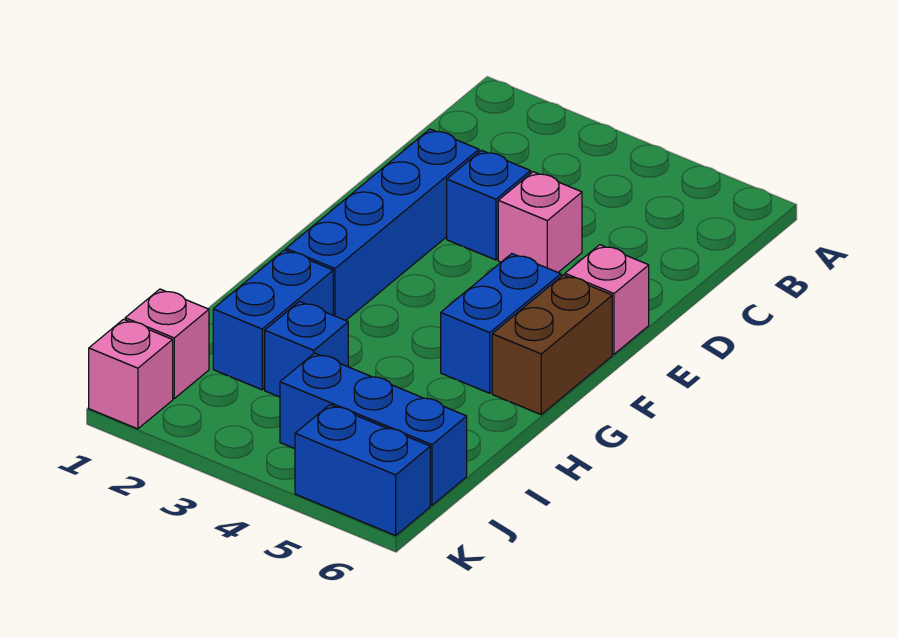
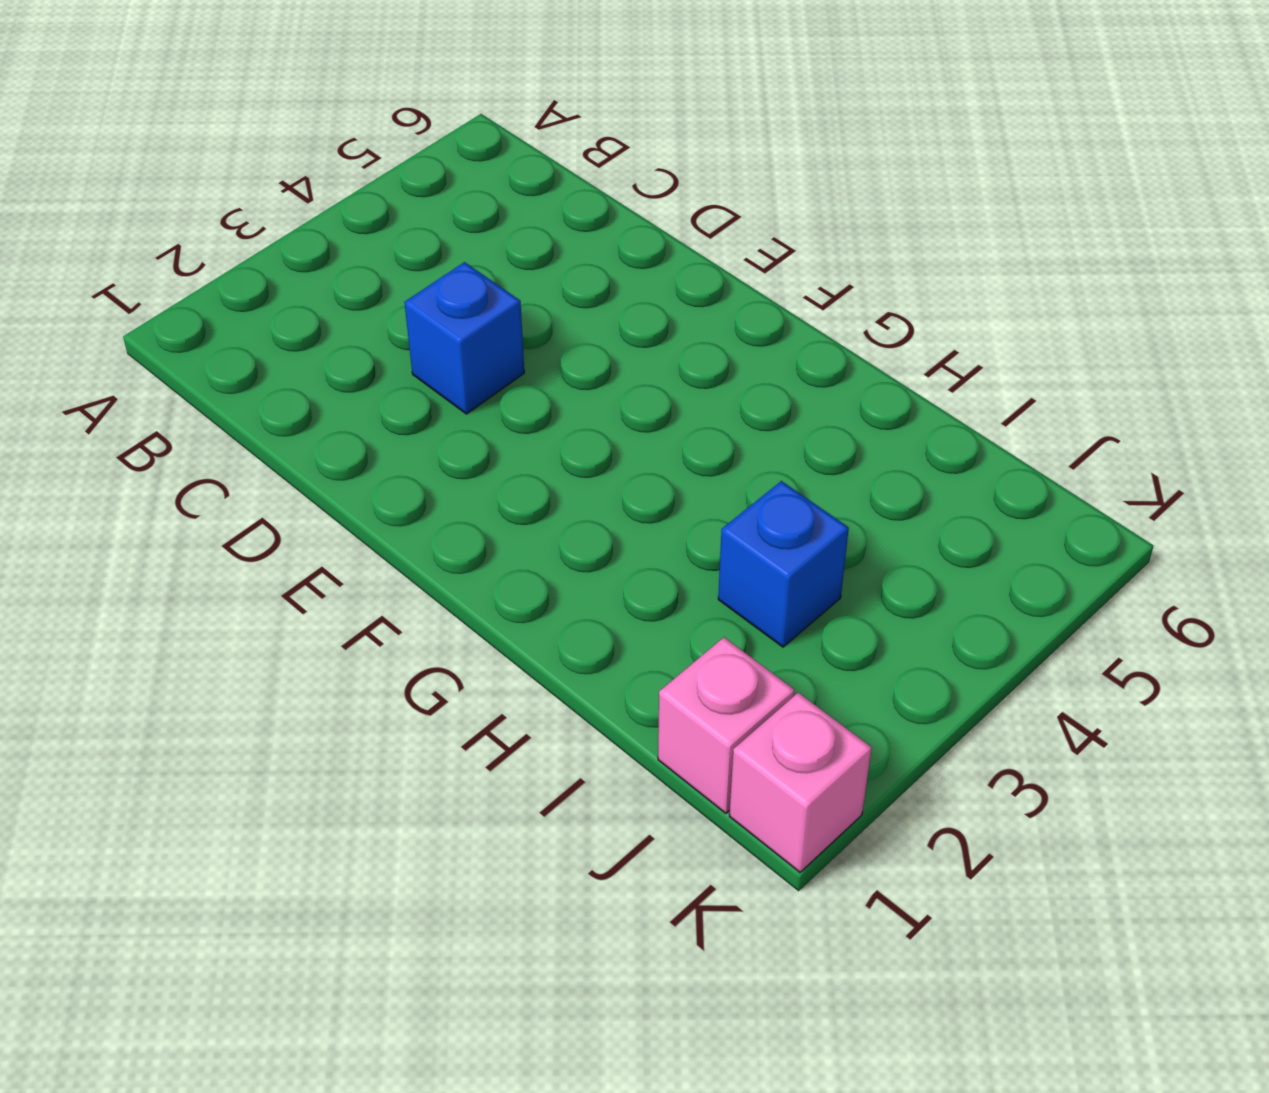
none -> blue 1x4 brick [286,129,479,320]
none -> pink 1x1 brick [498,172,582,272]
none -> pink 1x1 brick [565,245,649,354]

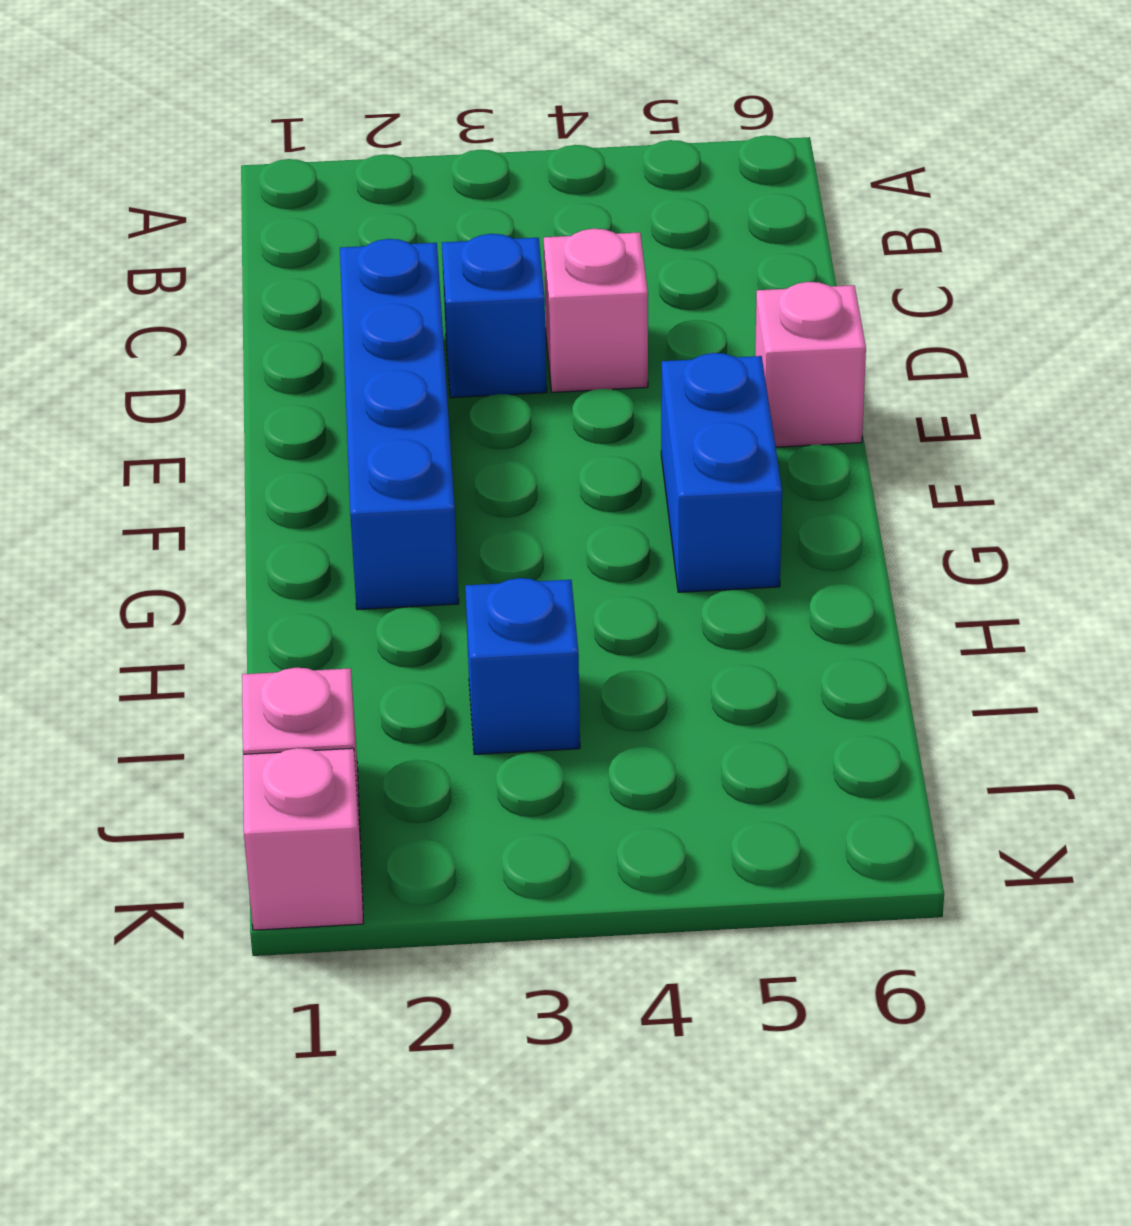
none -> brown 1x2 brick [492,275,612,414]
none -> blue 1x2 brick [213,250,333,390]
none -> blue 1x3 brick [280,353,467,505]

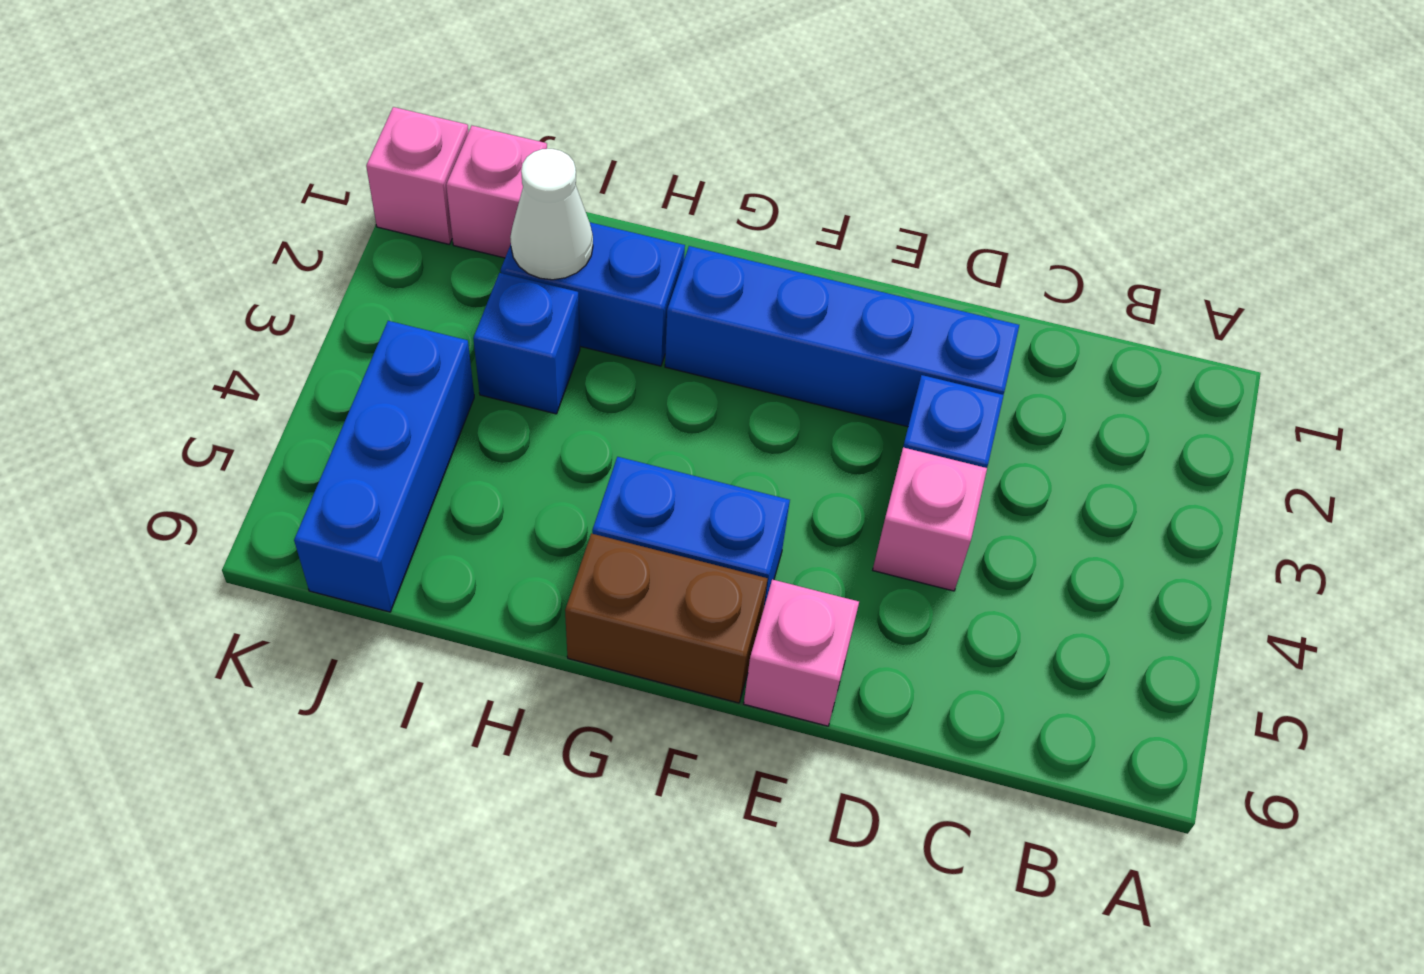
white 1x1 cone [510,149,593,280] -> none
none -> blue 1x2 brick [295,405,430,536]

